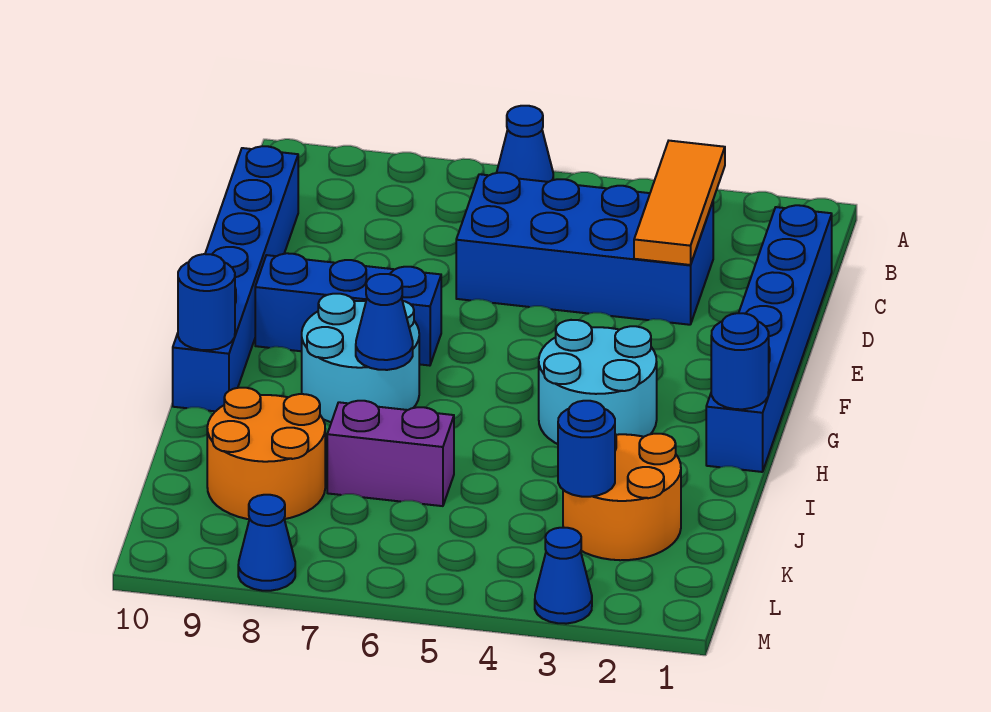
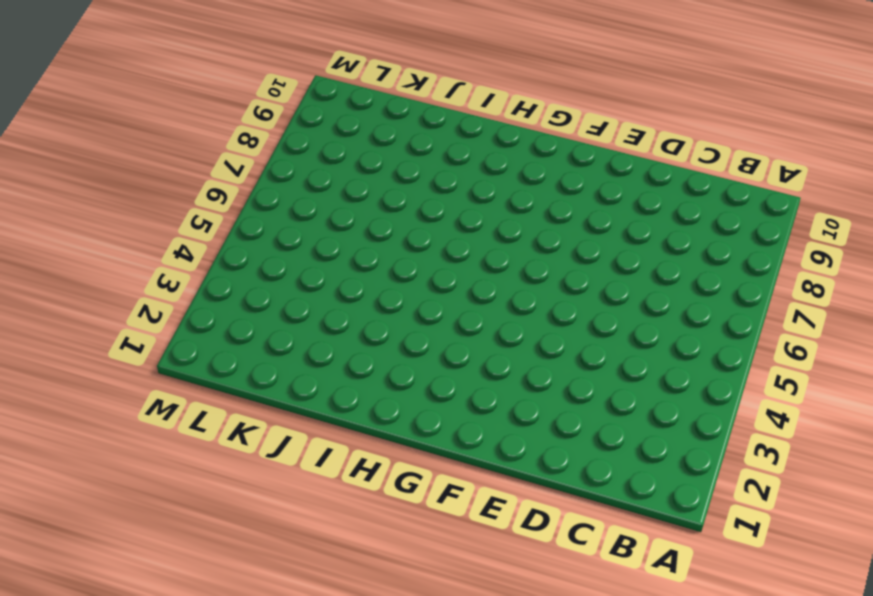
none -> blue 1x1 cone [497,106,553,182]
none -> blue 1x6 brick [706,205,832,472]
none -> blue 2x4 brick [456,173,713,325]

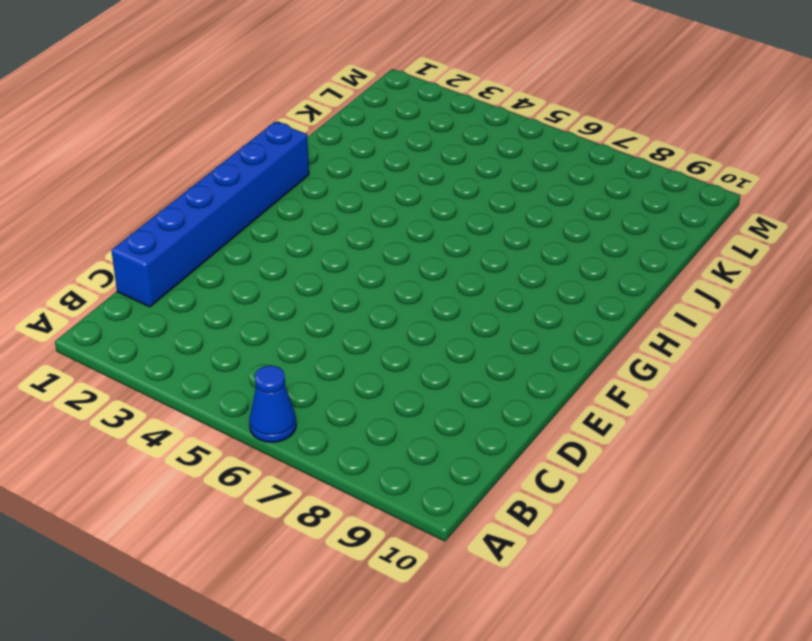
none -> blue 2x4 brick [456,173,713,325]
none -> blue 1x6 brick [173,146,298,411]
none -> blue 1x3 brick [255,253,441,366]

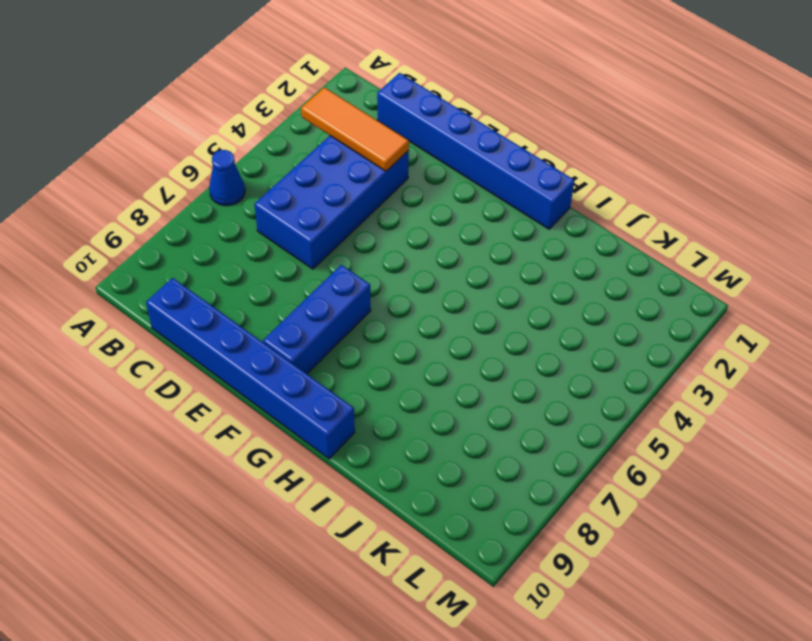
none -> cyan 2x2 round brick [539,320,657,444]
none -> cyan 2x2 round brick [302,294,419,422]
none -> orange 2x2 round brick [563,434,681,560]

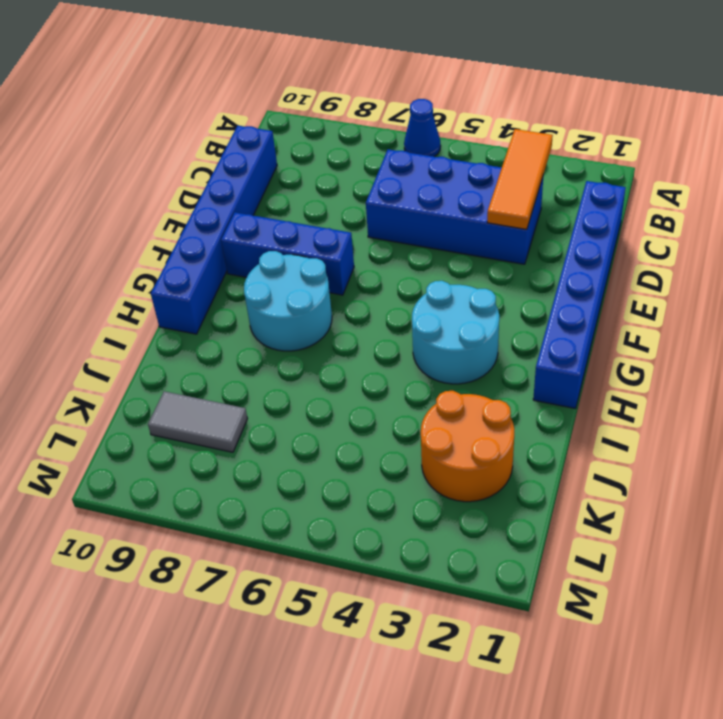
grey 1x2 tile [148,391,247,452] -> orange 2x2 round brick [207,388,325,519]
none -> purple 1x2 brick [327,401,454,506]
none -> blue 1x1 cone [535,528,592,624]
none -> blue 1x1 cone [238,495,295,591]

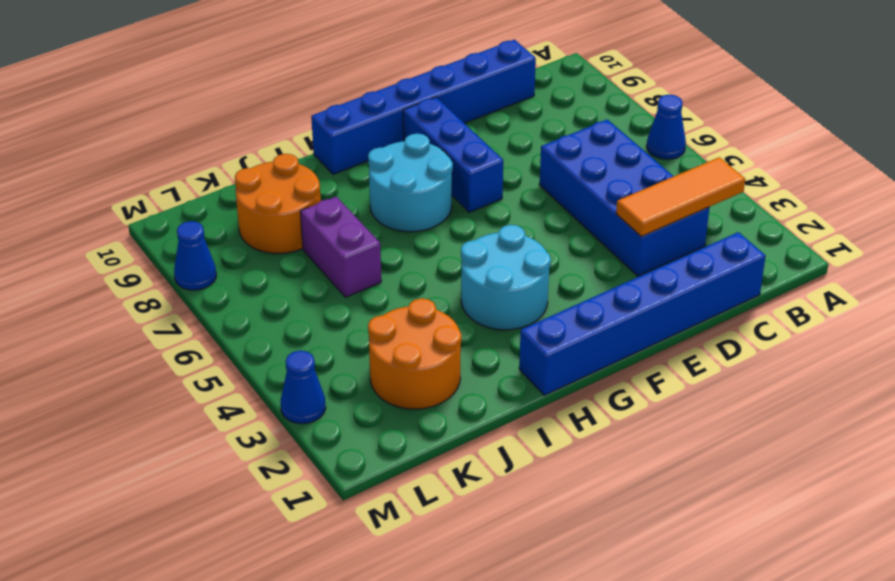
none -> blue 1x1 round brick [711,313,769,409]
none -> blue 1x1 cone [356,274,413,370]
none -> blue 1x1 round brick [178,254,235,350]

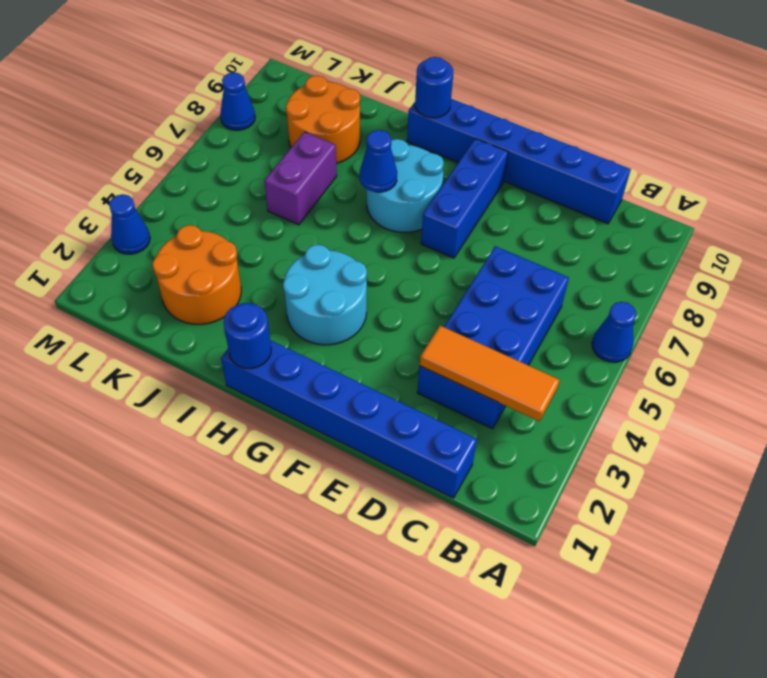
none -> blue 1x1 round brick [558,401,615,497]

